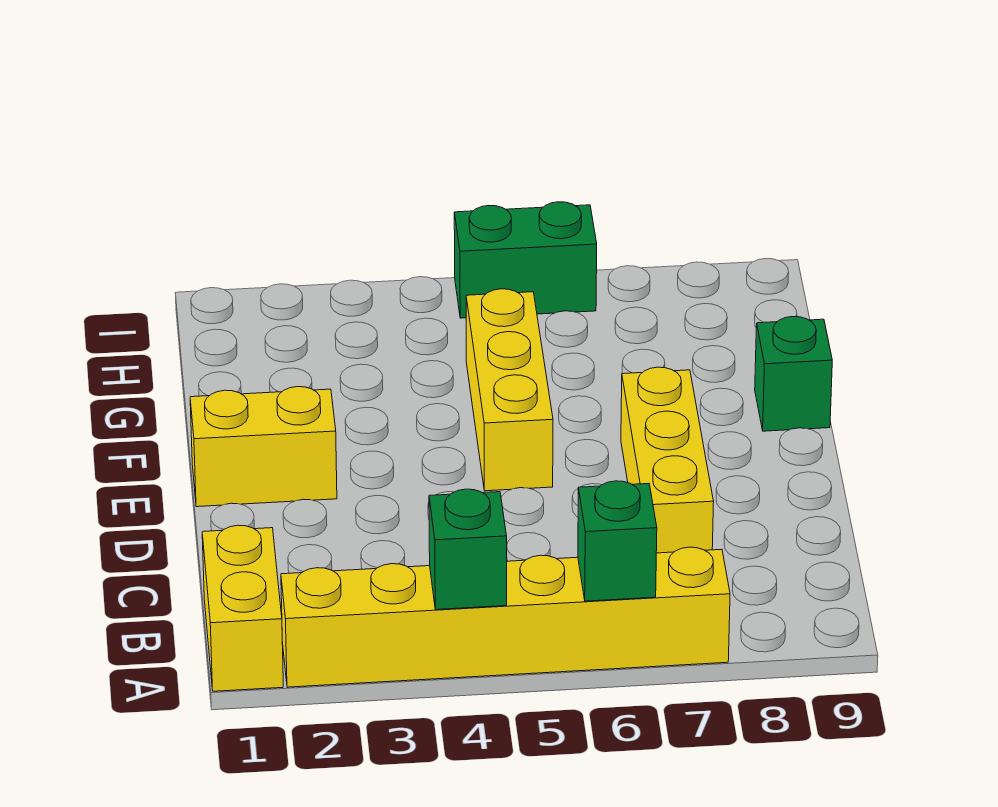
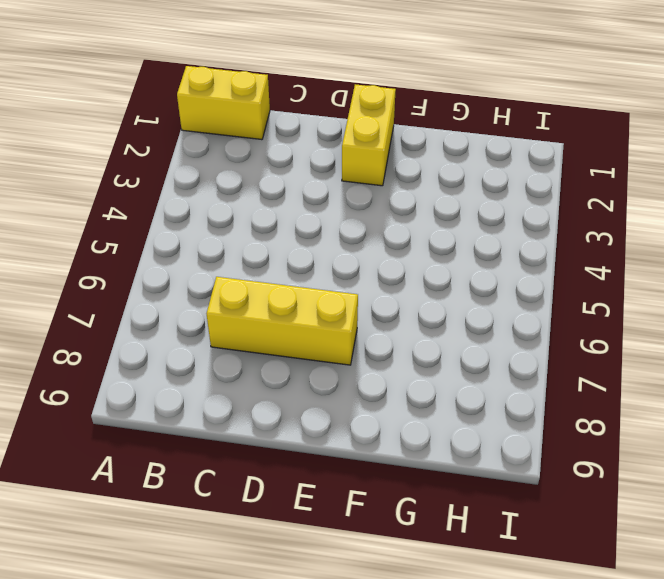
none -> yellow 1x6 brick [281,547,730,687]
none -> yellow 1x3 brick [466,289,553,491]

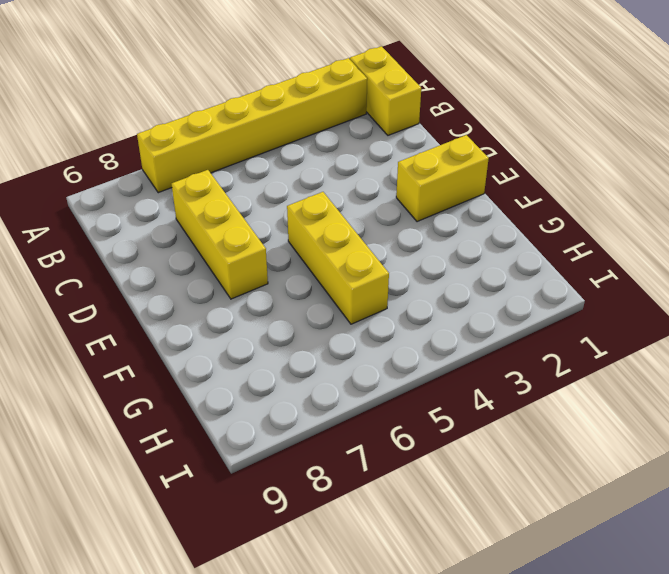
none -> green 1x1 brick [755,317,832,431]
none -> green 1x2 brick [454,202,597,318]

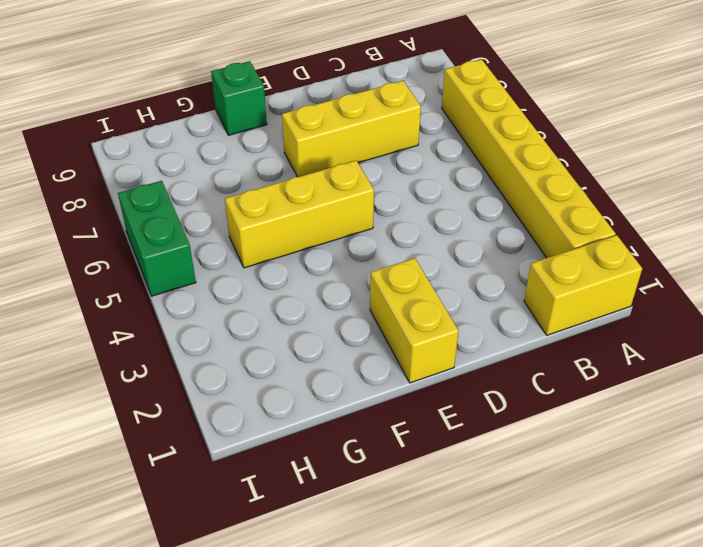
none -> green 1x1 brick [429,489,507,610]
none -> green 1x1 brick [578,481,657,601]

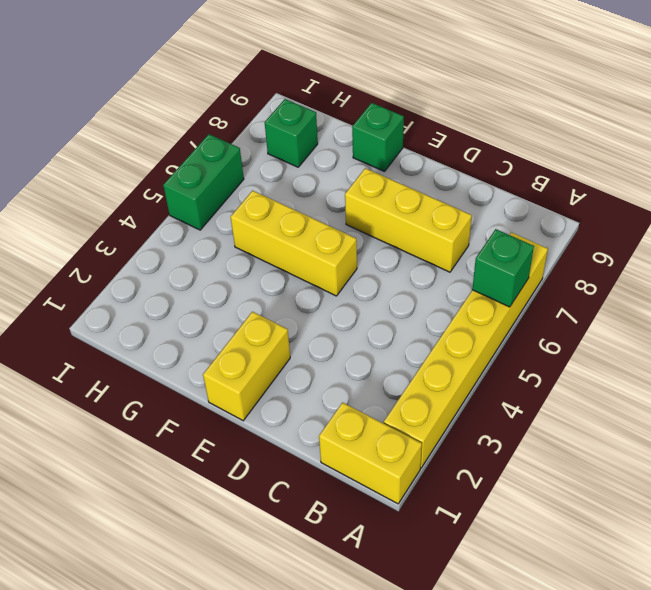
green 1x1 brick [265,99,318,167] -> green 1x1 brick moved to [429,489,507,610]

